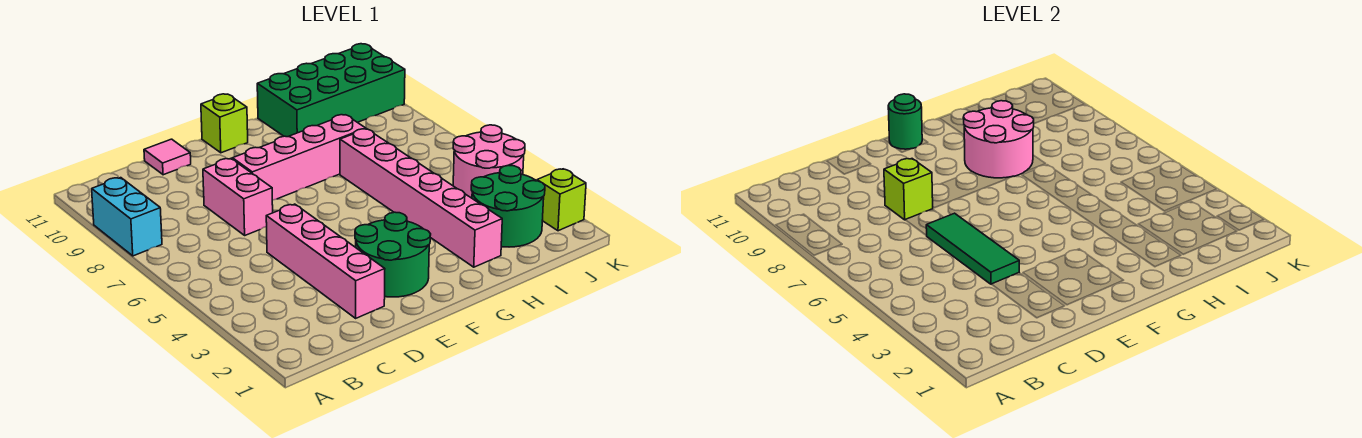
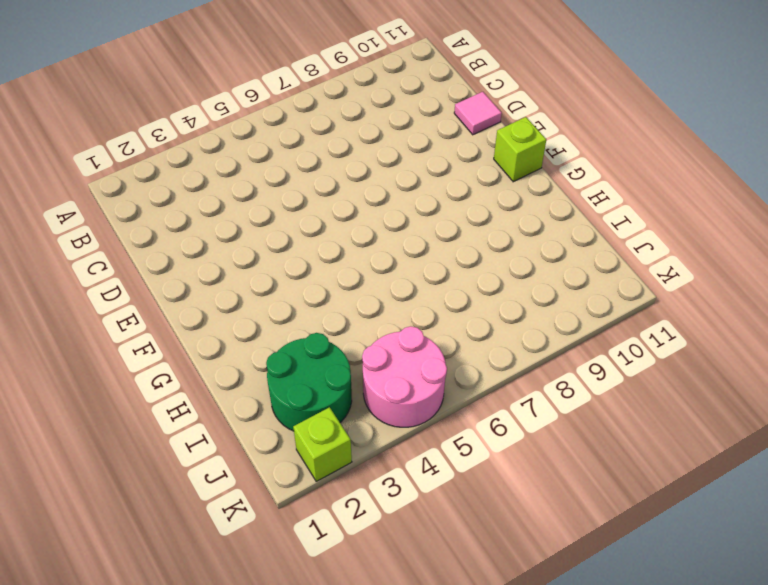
none -> cyan 1x2 brick [92,178,162,256]
none -> pink 1x4 brick [266,204,385,318]
none -> pink 1x2 brick [203,159,273,235]

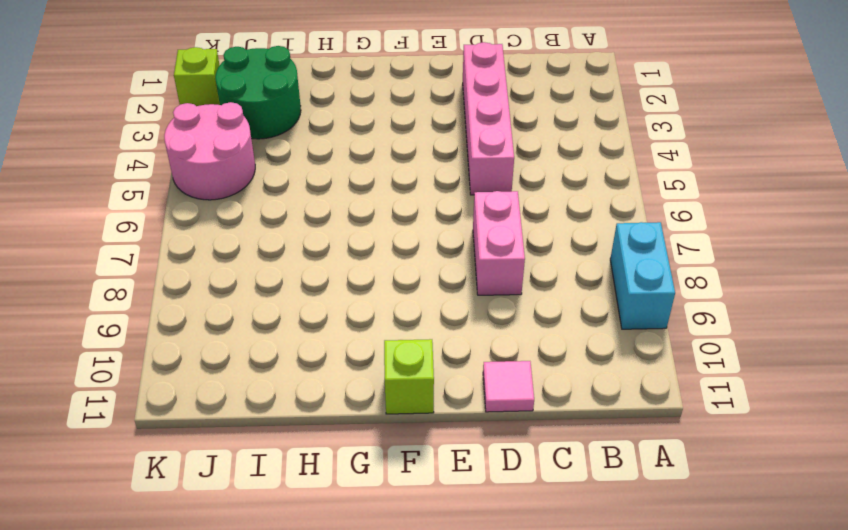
none -> green 2x2 round brick [355,212,431,297]
none -> pink 1x4 brick [233,115,366,200]
none -> pink 1x6 brick [340,129,502,267]

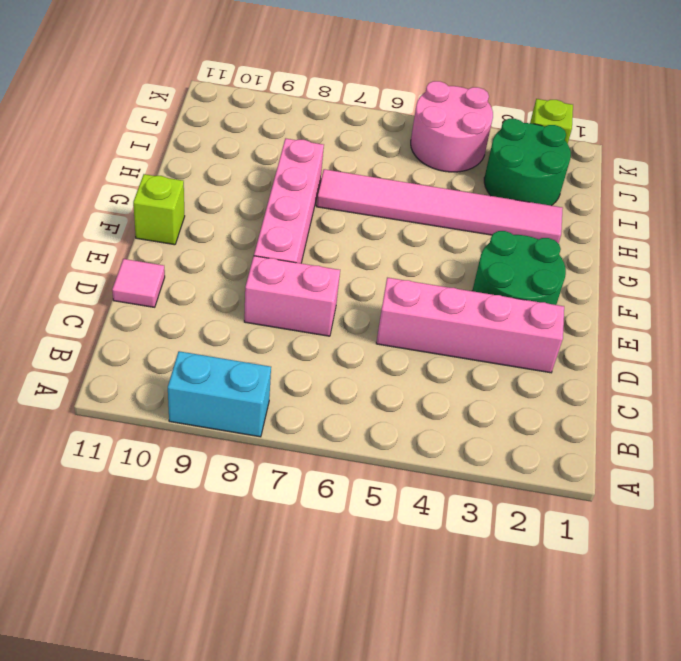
pink 1x6 tile [317,169,563,244] -> pink 1x6 brick [340,129,502,267]
none -> green 2x4 brick [257,44,405,137]
none -> green 1x3 tile [926,213,1019,284]
none -> lime 1x1 brick [884,159,933,220]

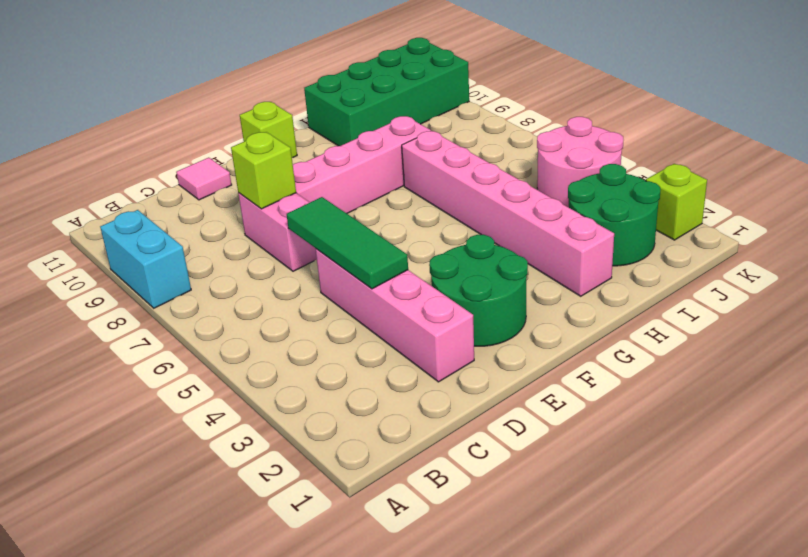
none -> green 1x1 round brick [888,94,922,149]
none -> pink 2x2 round brick [963,101,1034,178]

